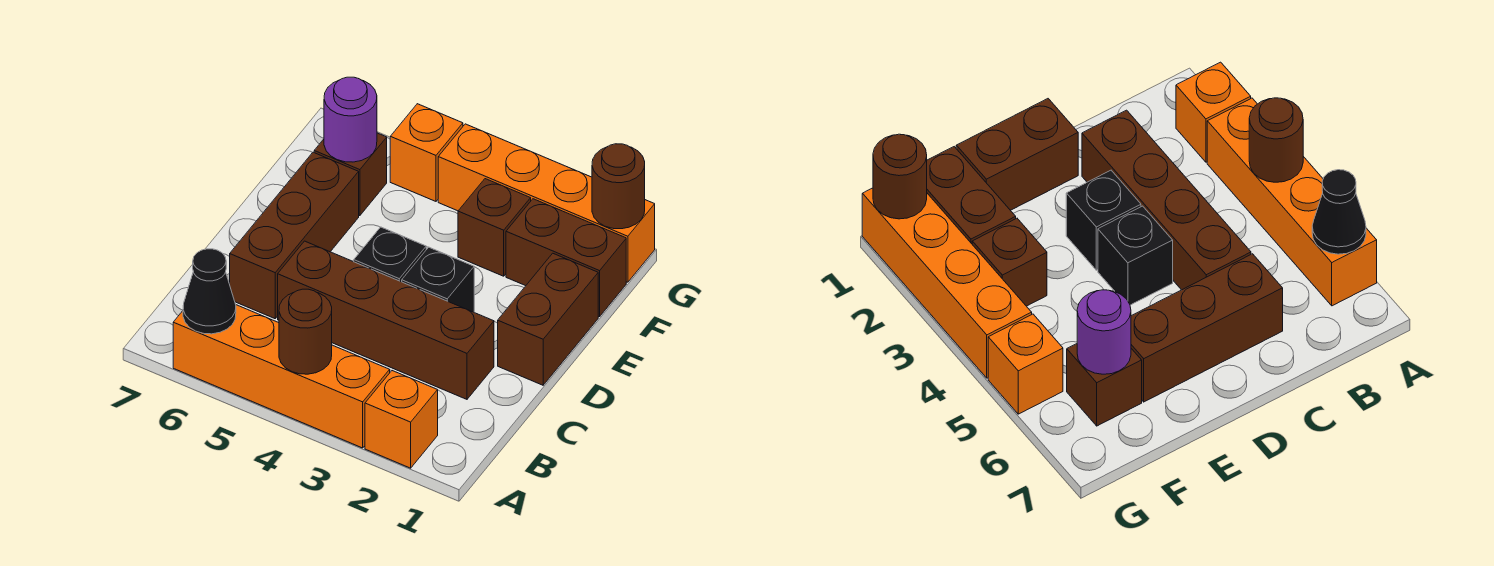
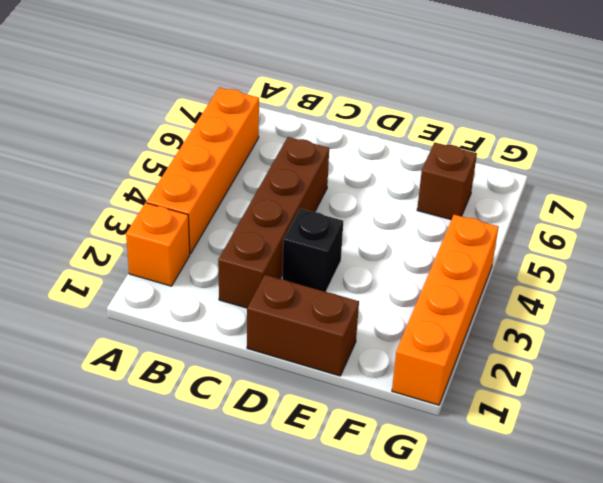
none -> brown 1x3 brick [230,152,359,319]
none -> black 1x1 brick [354,227,426,282]
none -> brown 1x2 brick [506,199,626,317]

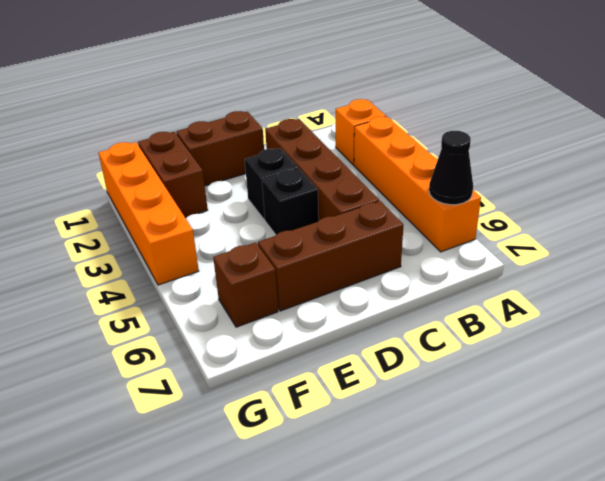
none -> brown 1x1 brick [458,179,531,276]
none -> orange 1x1 brick [390,104,463,201]
none -> brown 1x1 round brick [279,289,332,374]

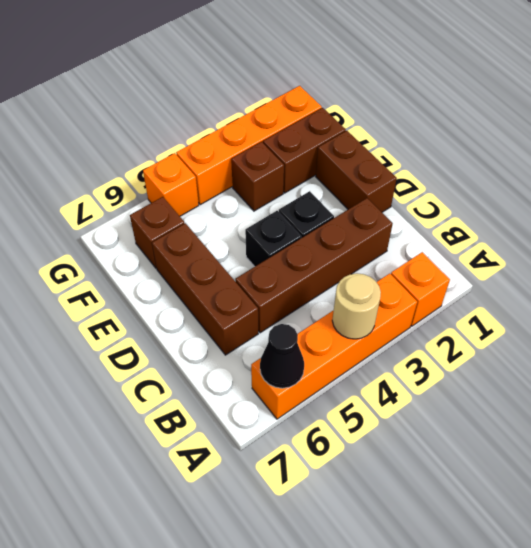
tan 1x1 round brick [332,273,381,339] -> brown 1x1 round brick [279,289,332,374]
none -> purple 1x1 round brick [324,77,377,162]
none -> brown 1x1 round brick [592,144,645,229]

